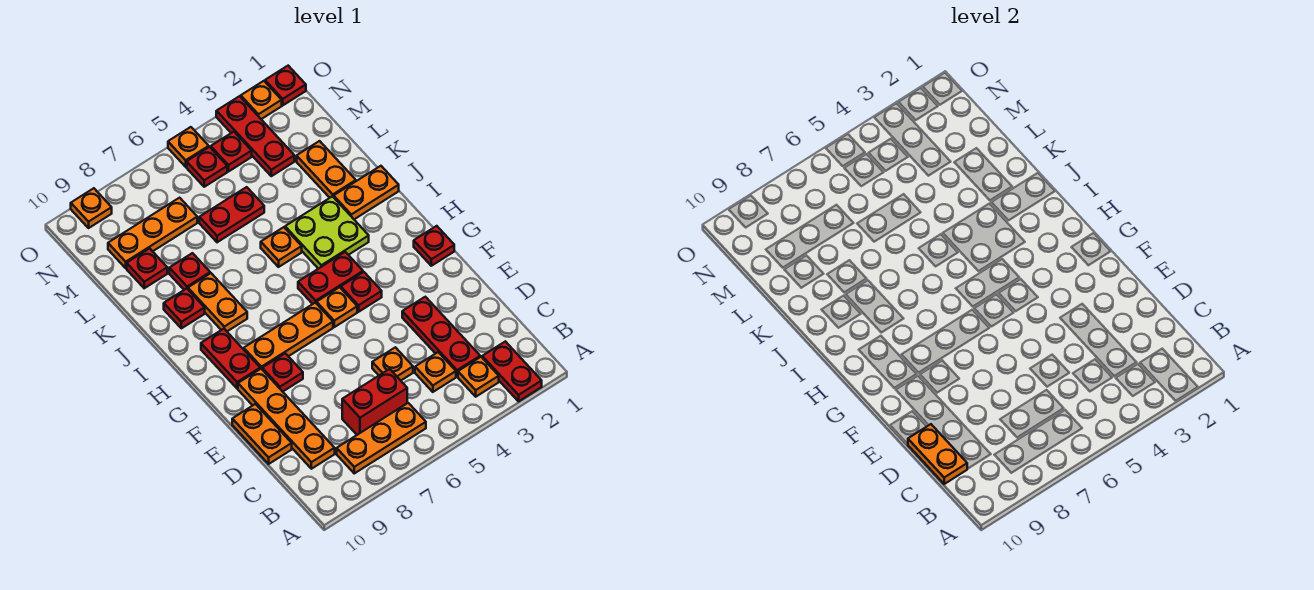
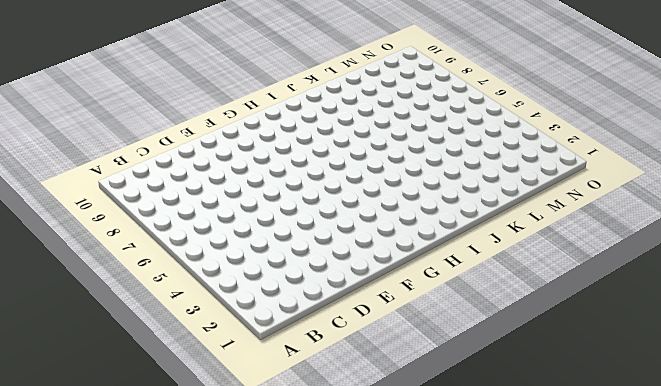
none -> red 1x2 plate [482,341,542,401]
none -> orange 1x1 plate [458,357,499,397]
none -> orange 1x3 plate [337,403,426,473]
none -> red 1x3 plate [402,297,480,377]

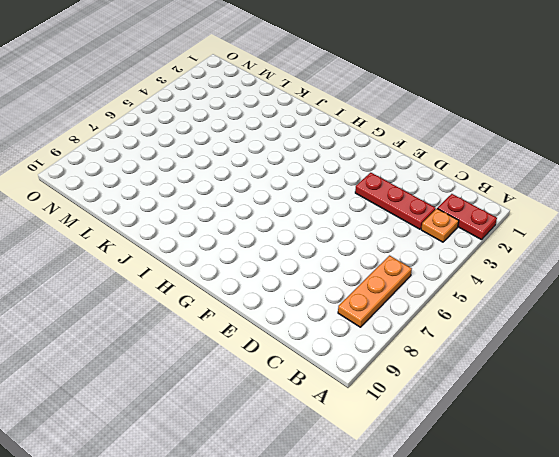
none -> orange 1x1 plate [415,352,456,392]
none -> red 1x2 brick [342,369,407,435]
none -> orange 1x4 plate [238,369,335,469]
none -> orange 1x1 plate [372,347,413,380]

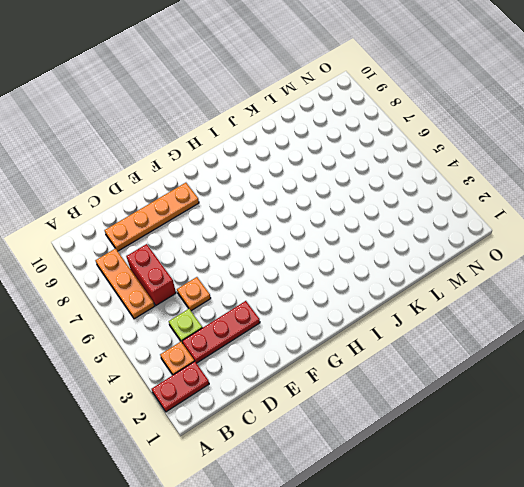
lime 1x1 plate [169,309,202,343] -> orange 1x1 plate [415,352,456,392]
none -> orange 1x2 plate [232,404,292,464]
none -> red 1x1 plate [262,353,303,392]
none -> red 1x1 plate [414,226,454,266]
none -> red 1x1 plate [341,272,382,312]

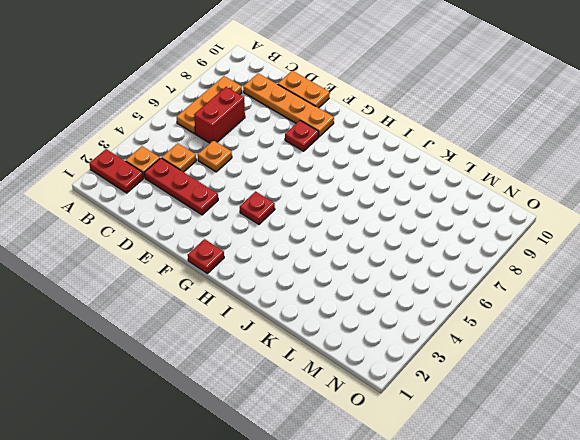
none -> orange 1x1 plate [317,287,357,327]
none -> orange 1x3 plate [244,303,333,369]
none -> red 1x2 plate [201,329,260,389]
none -> red 1x2 plate [298,252,363,304]

